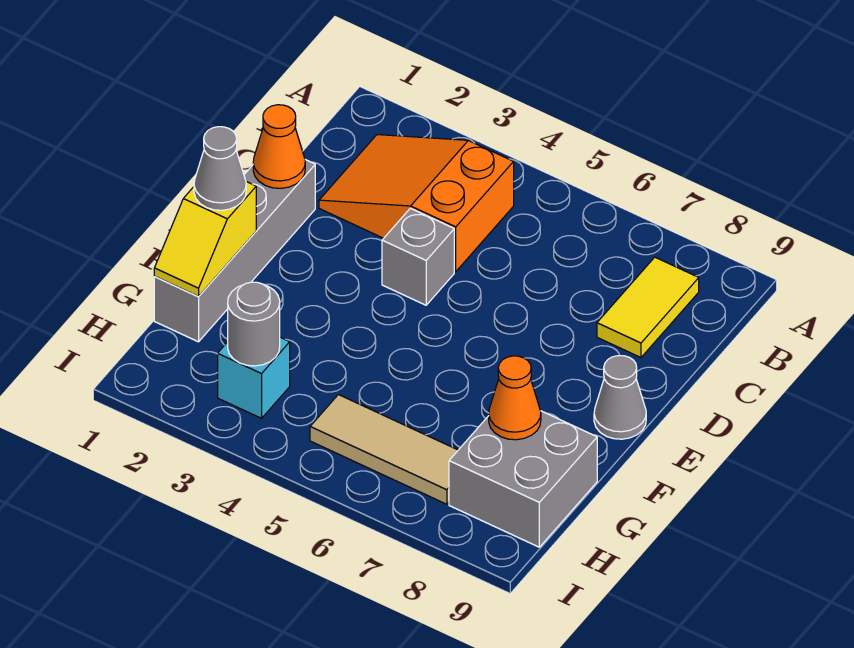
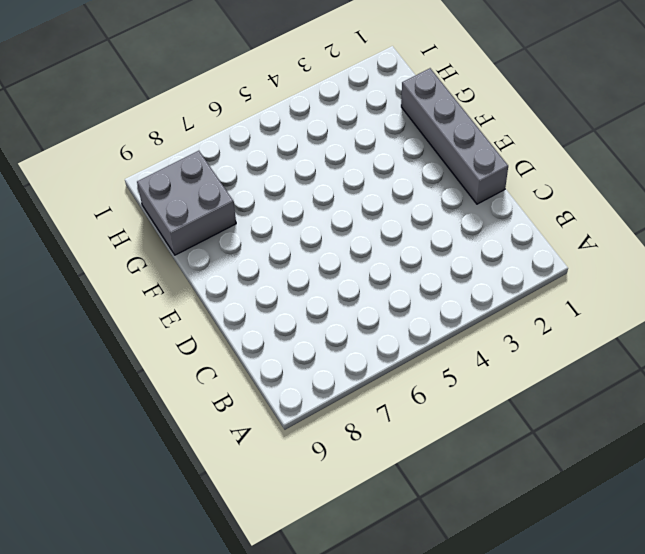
none -> orange 2x3 slope [319,135,514,272]
none -> yellow 1x2 tile [597,257,699,358]
none -> grey 1x1 brick [382,208,454,305]

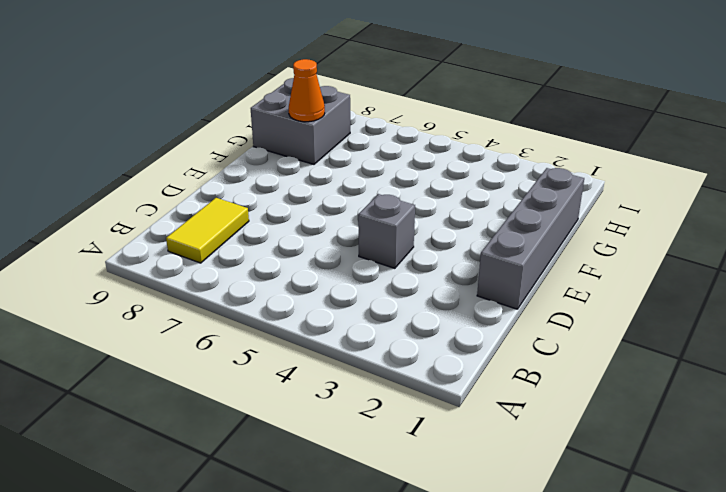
none -> orange 2x3 slope [319,135,514,272]
none -> grey 1x1 cone [594,356,646,439]
none -> cyan 1x1 brick [218,337,290,418]

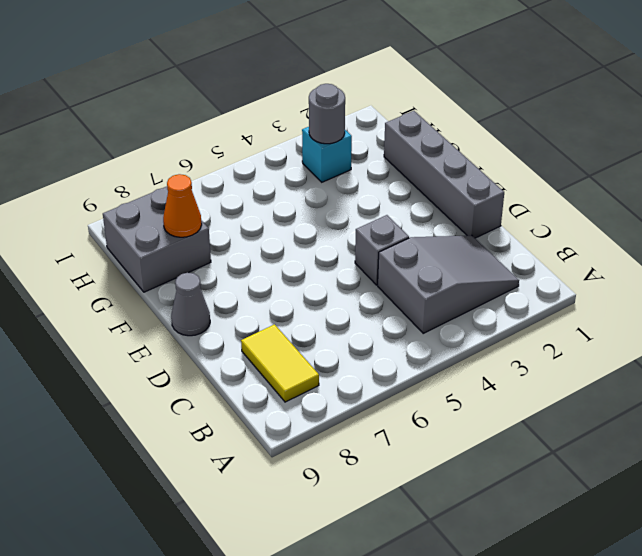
grey 2x3 slope [378,235,519,333] -> orange 2x3 slope [319,135,514,272]
none -> tan 1x3 tile [310,395,458,504]
none -> orange 1x1 cone [253,105,305,188]
none -> yellow 1x2 slope [154,182,256,296]

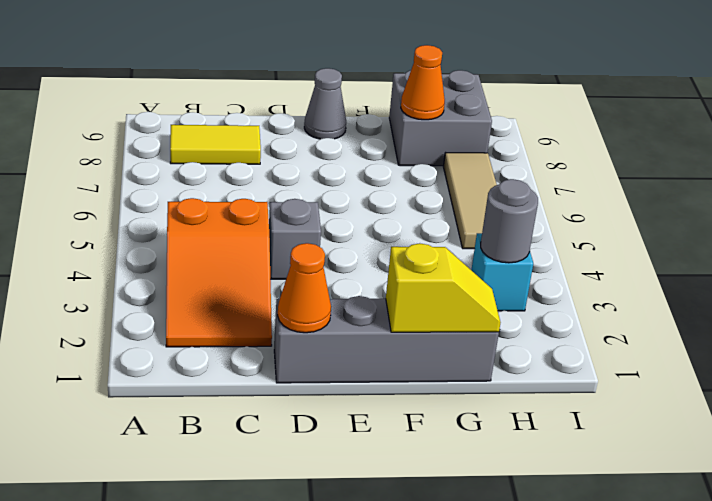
none -> grey 1x1 cone [194,127,246,210]

